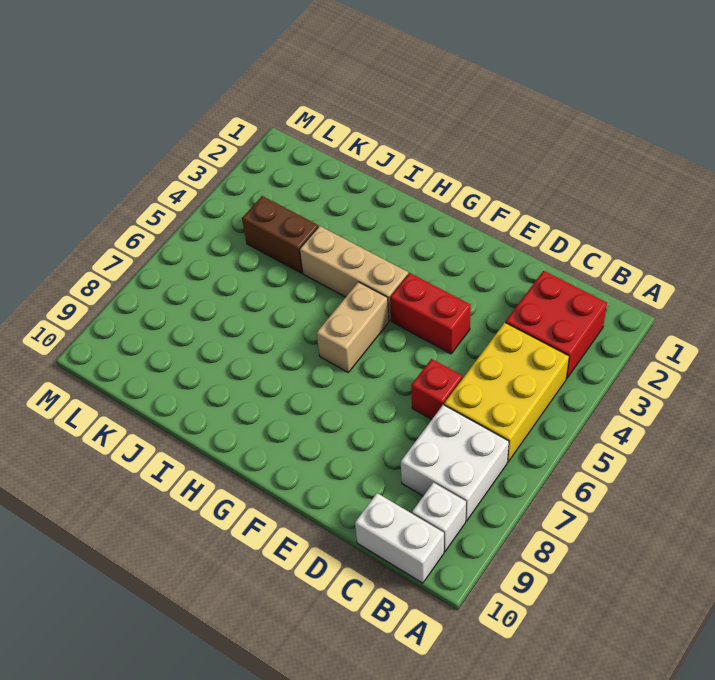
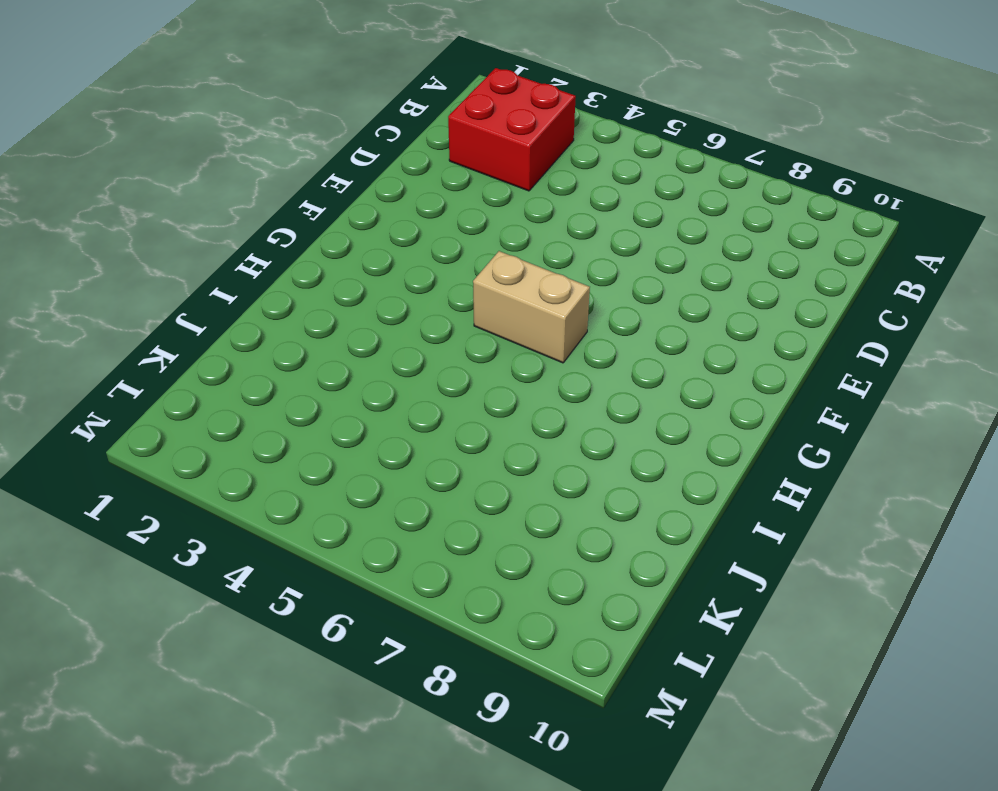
none -> yellow 2x3 brick [444,323,569,462]
none -> white 2x2 brick [401,405,509,521]

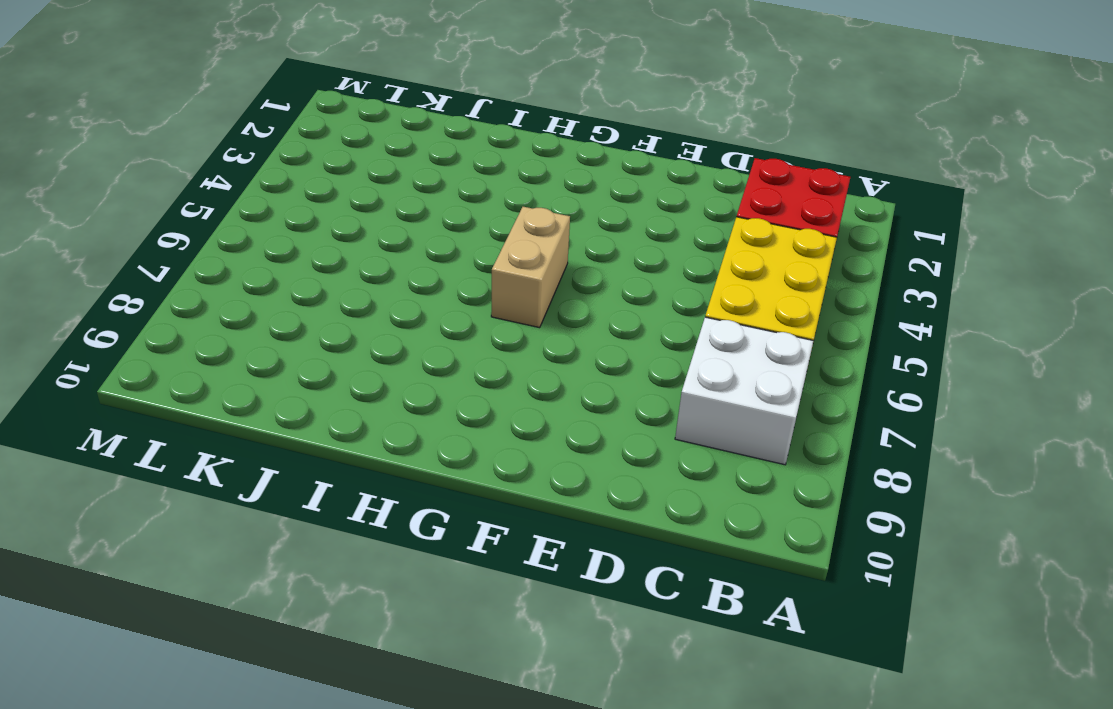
none -> white 1x1 brick [412,483,466,552]
none -> white 1x2 brick [355,493,444,583]

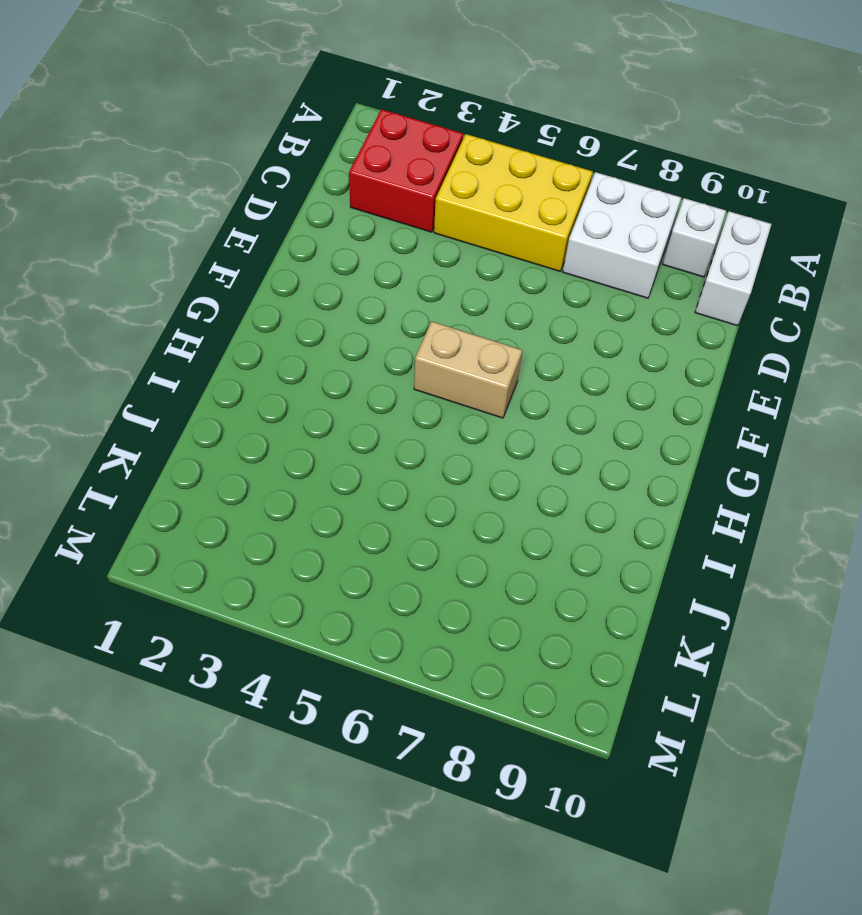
none -> red 1x1 brick [411,359,462,419]
none -> red 1x2 brick [390,273,471,354]

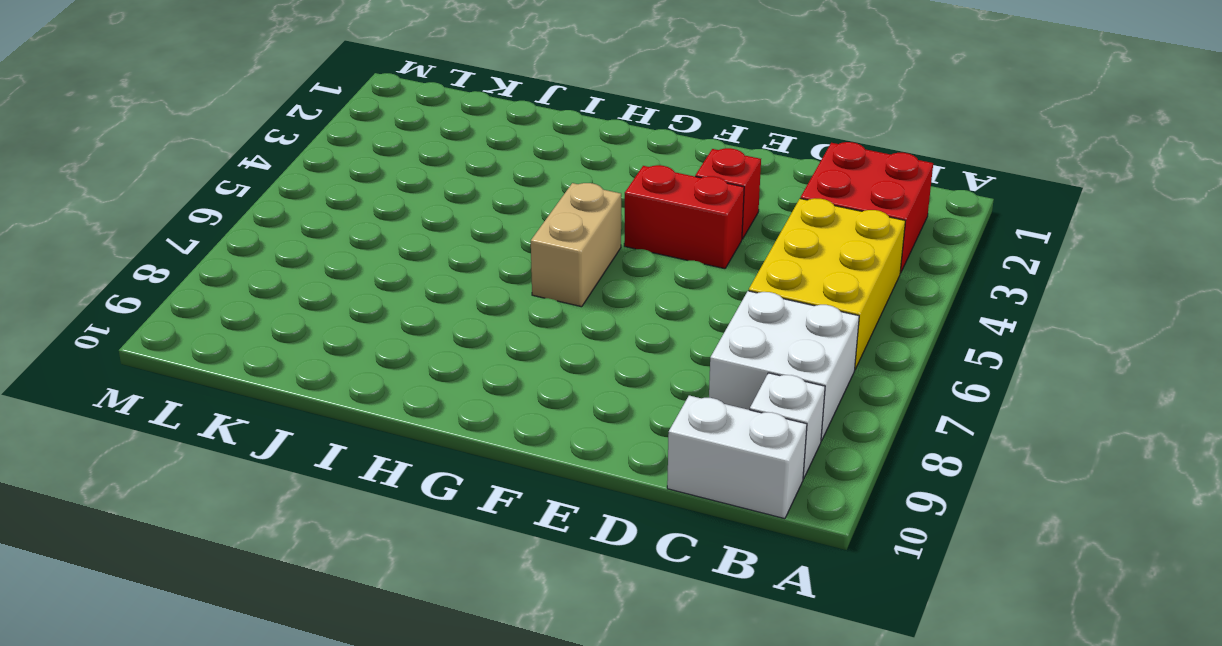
red 1x1 brick [695,148,761,239] -> red 1x1 brick moved to [411,359,462,419]
none -> tan 1x3 brick [300,226,408,321]
none -> brown 1x2 brick [242,196,318,273]

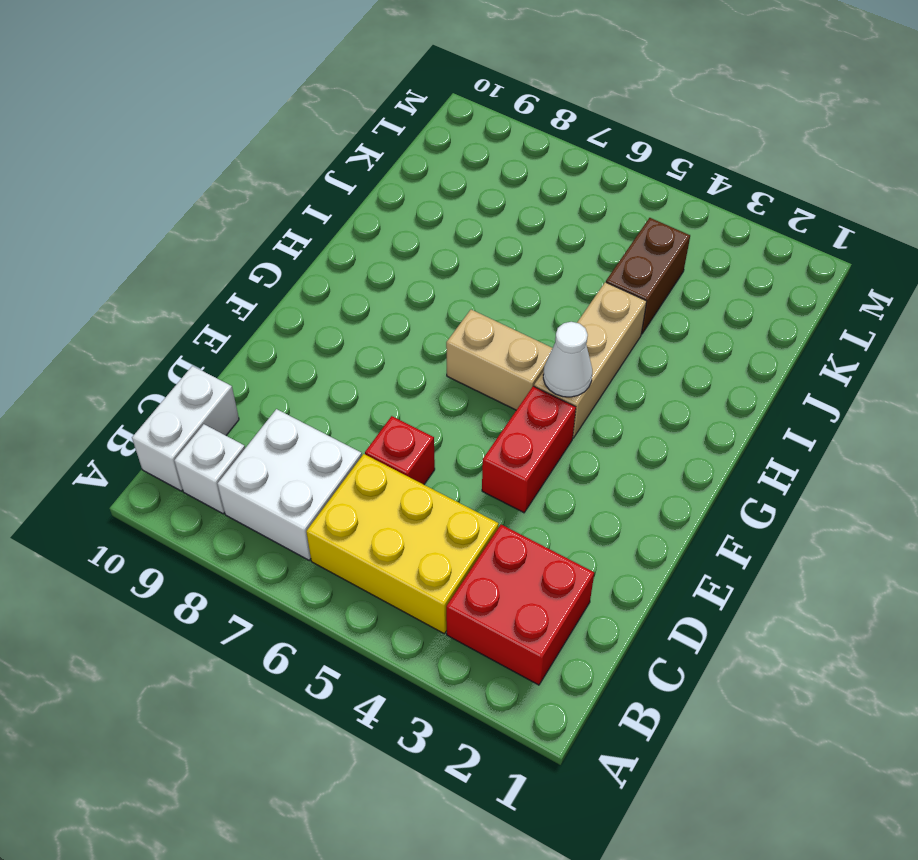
white 1x1 cone [543,322,592,397] -> none

